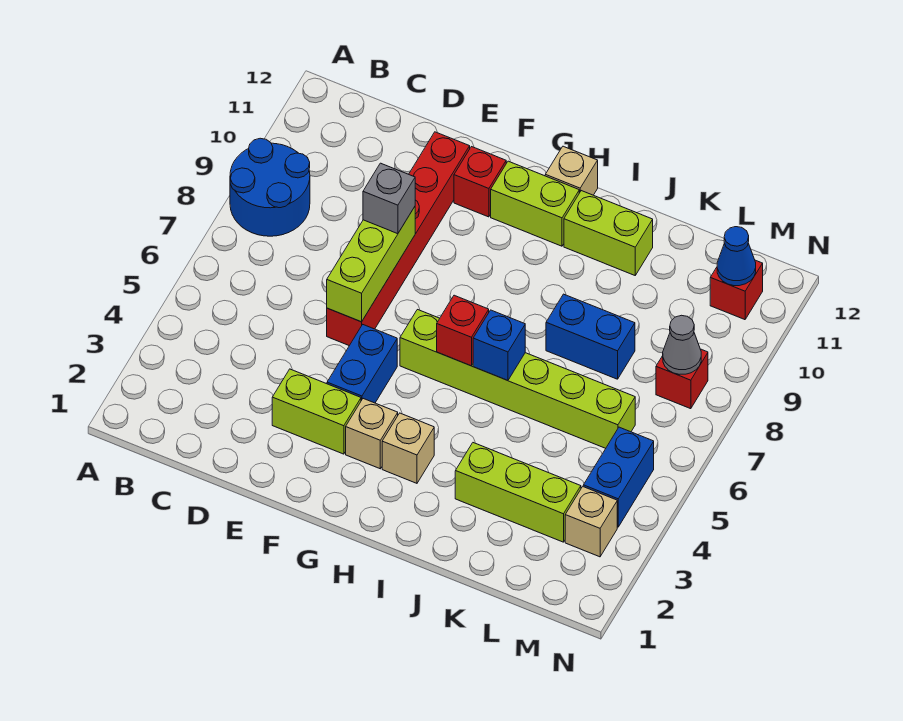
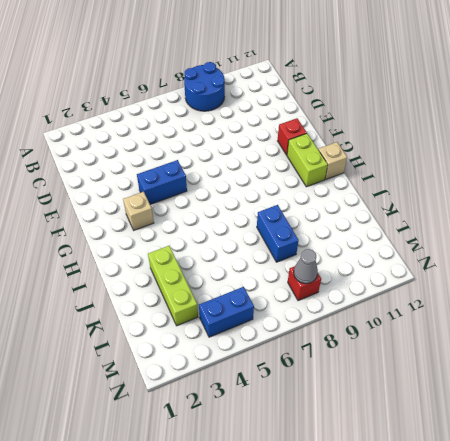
none -> lime 1x2 brick [272,369,361,454]
none -> red 1x6 brick [327,132,470,346]
none -> lime 1x6 brick [400,310,635,448]

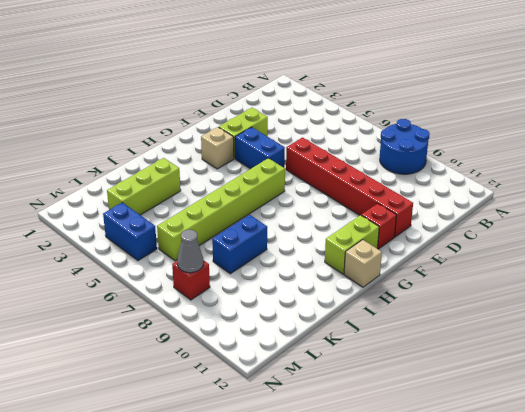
none -> tan 1x1 brick [382,413,434,483]
none -> lime 1x2 brick [564,191,653,275]
none -> tan 1x1 brick [565,487,617,557]

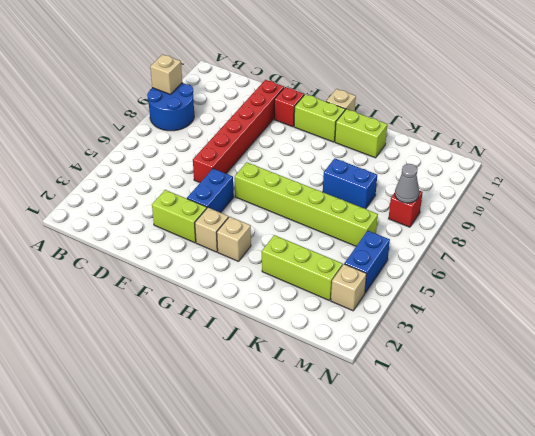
tan 1x1 brick [150,54,182,94] -> none
none -> red 1x1 brick [710,260,763,320]
none -> lime 1x3 brick [327,207,415,322]
none -> red 1x1 brick [437,295,489,366]

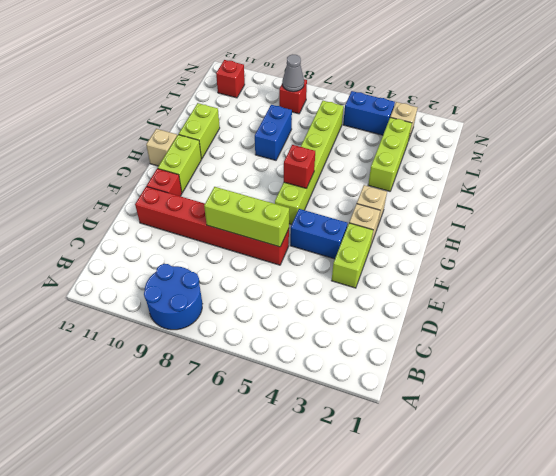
none -> blue 1x1 brick [473,310,525,380]
none -> blue 1x1 cone [717,227,756,286]
none -> grey 1x1 brick [363,163,415,234]

